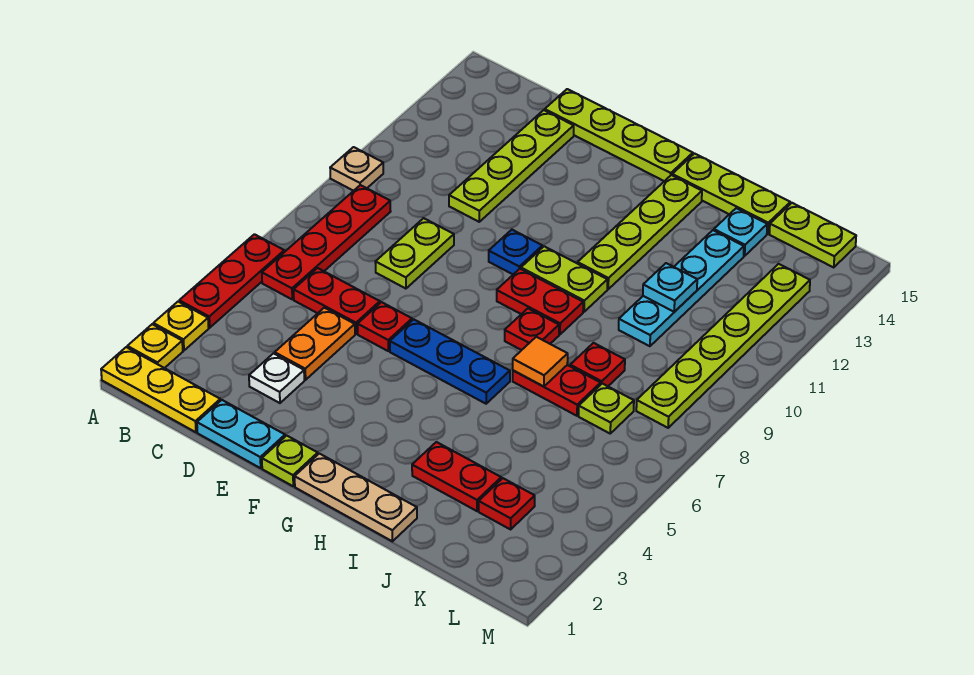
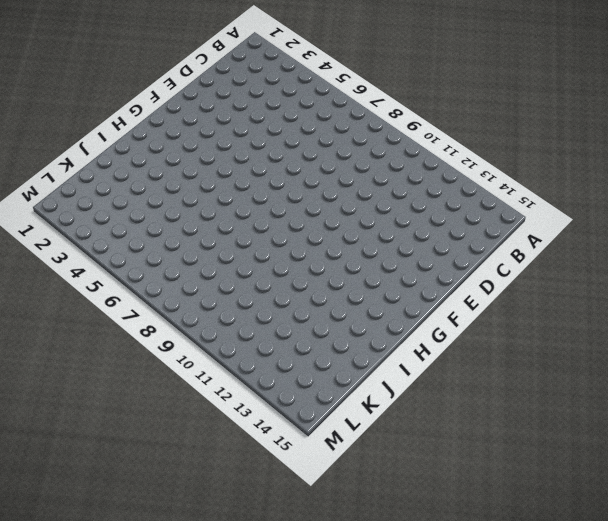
none -> yellow 1x3 plate [101,347,220,432]
none -> yellow 1x1 plate [127,324,183,368]
none -> yellow 1x1 plate [153,302,209,350]
none -> red 1x3 plate [179,234,284,328]

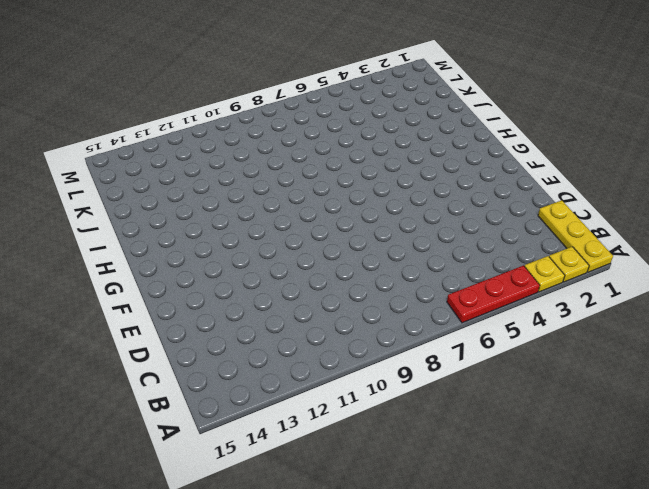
none -> tan 1x1 plate [330,147,383,191]
none -> red 1x4 plate [262,185,391,299]
none -> red 1x2 plate [294,268,380,334]
none -> cyan 1x2 plate [197,400,285,468]

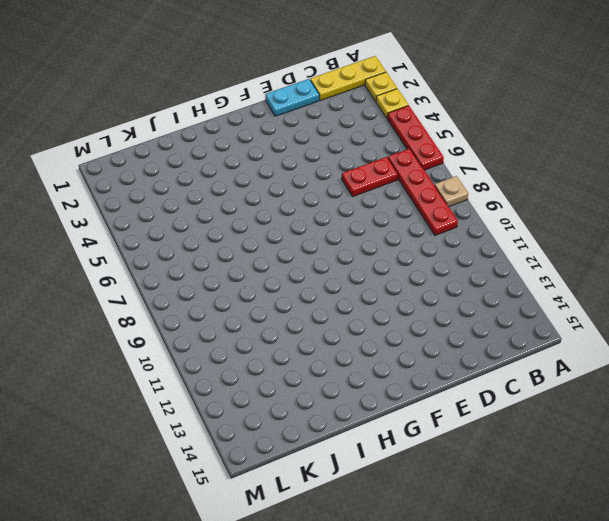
tan 1x1 plate [435,176,468,207] -> tan 1x1 plate moved to [330,147,383,191]
none -> white 1x1 plate [249,353,304,403]
none -> orange 1x2 plate [275,308,355,380]
none -> lime 1x2 plate [375,218,454,289]
none -> lime 1x4 plate [449,110,574,222]

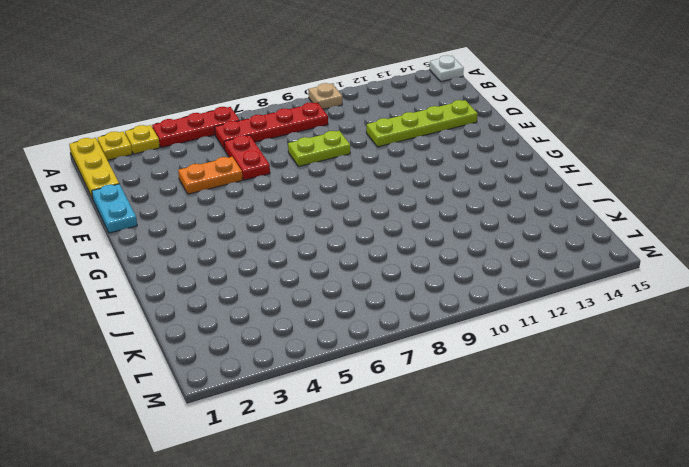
white 1x1 plate [430,55,464,82] -> white 1x1 plate moved to [249,353,304,403]
none -> lime 1x4 plate [545,89,693,181]
none -> red 1x1 plate [358,302,412,351]
none -> lime 1x1 plate [262,436,318,486]
none -> blue 1x3 plate [390,319,510,404]

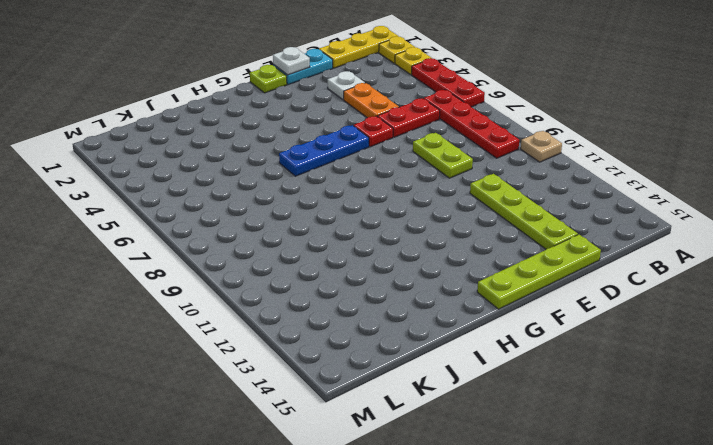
white 1x1 plate [273,47,310,75] -> none
none -> blue 1x1 plate [489,230,542,274]
none -> tan 1x3 plate [295,454,417,541]
none -> red 1x2 plate [497,269,583,334]
none -> lime 1x2 plate [521,246,607,312]

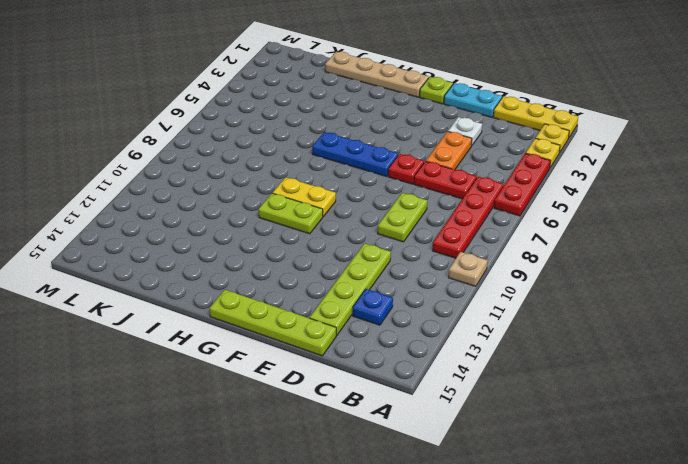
blue 1x1 plate [353,289,393,325] -> blue 1x1 plate moved to [489,230,542,274]
tan 1x4 plate [325,52,429,97] -> tan 1x3 plate [295,454,417,541]
yellow 1x2 plate [273,177,336,217] -> red 1x2 plate [497,269,583,334]
none -> red 1x1 plate [505,308,559,350]
none -> lime 1x4 plate [578,175,702,289]
none -> lime 1x3 plate [672,154,790,234]
none -> red 1x2 plate [412,442,501,511]

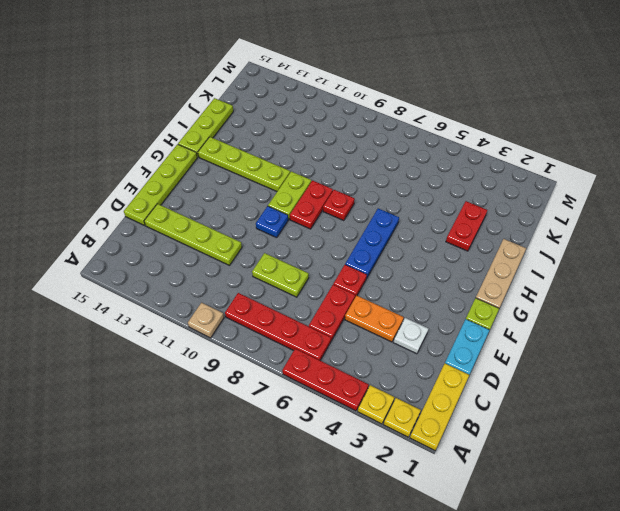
none -> red 1x2 plate [513,365,601,416]
none -> red 1x1 plate [570,343,625,386]
none -> cyan 1x4 plate [619,230,744,346]
none -> cyan 1x1 plate [714,208,767,256]

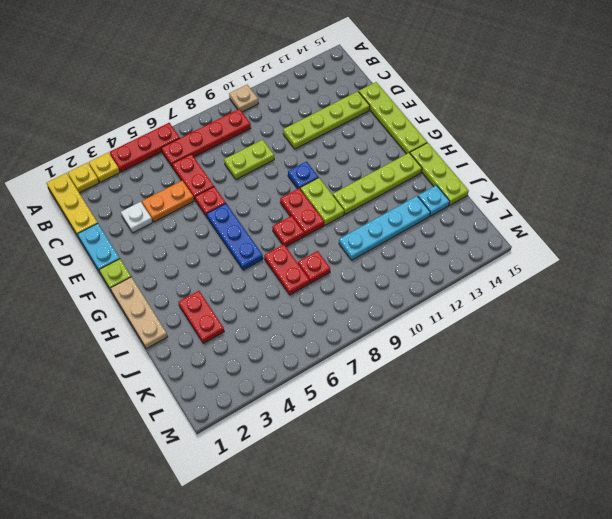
none -> red 1x1 plate [479,478,535,529]
none -> lime 1x1 plate [579,384,634,433]
none -> lime 1x2 plate [769,203,856,267]
none -> lime 1x6 plate [636,264,810,428]

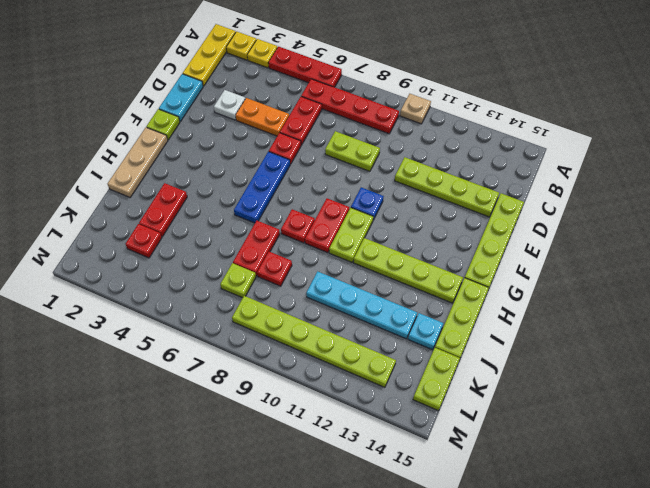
none -> orange 1x1 tile [513,337,568,387]
none -> cyan 1x1 plate [643,263,697,312]

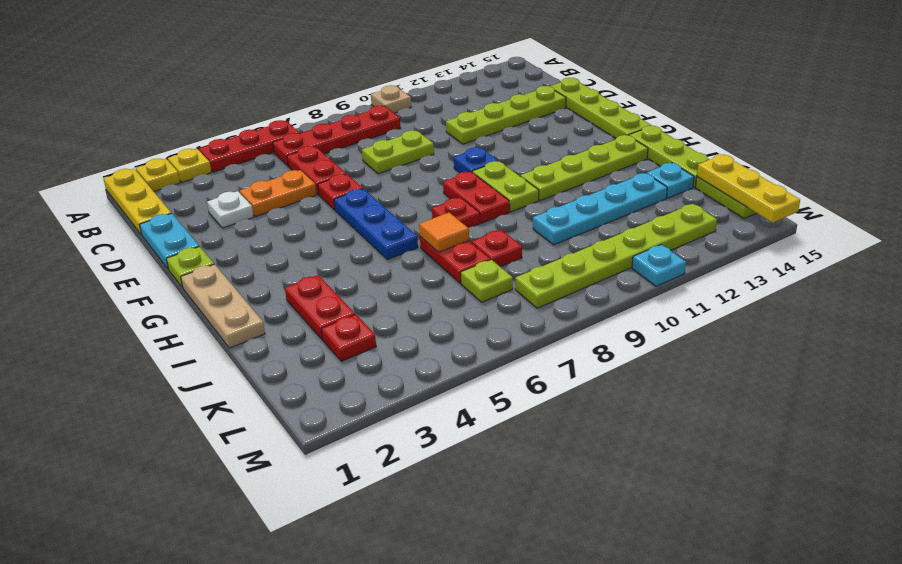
yellow 1x3 plate [697,155,800,223] -> none
cyan 1x1 plate [632,245,686,286] -> cyan 1x1 plate moved to [643,263,697,312]

